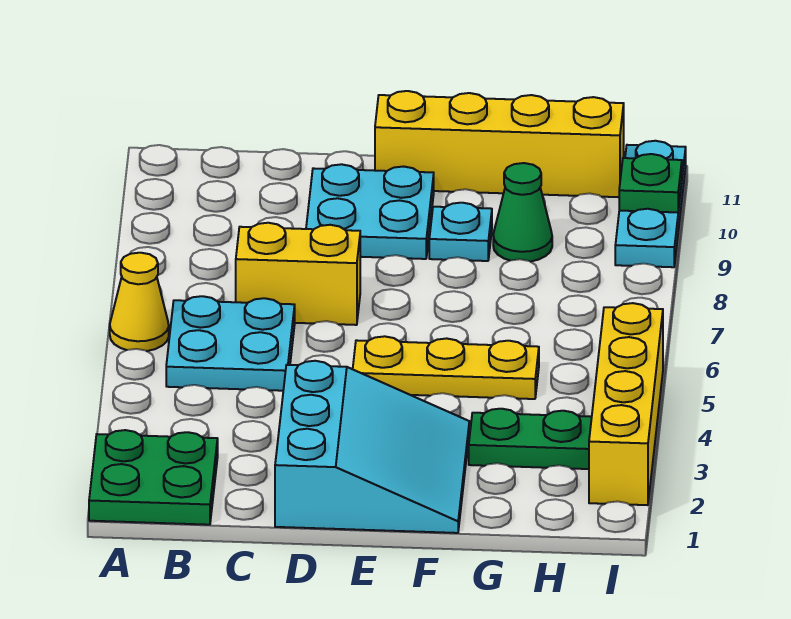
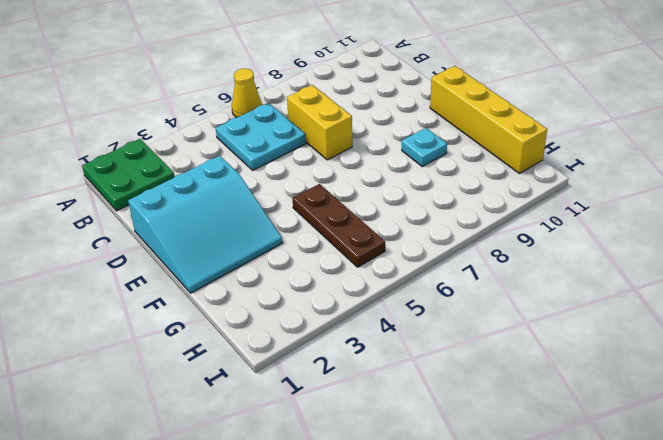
brown 1x3 plate [292,184,385,267] -> yellow 1x3 plate [353,336,539,399]
none -> cyan 2x2 plate [306,164,434,259]
none -> green 1x2 plate [469,409,592,469]
none -> green 1x1 cone [493,163,552,262]

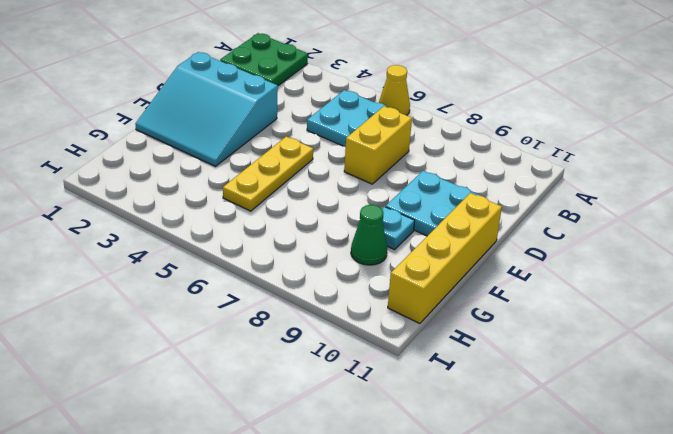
none -> green 1x2 plate [469,409,592,469]
none -> yellow 1x4 brick [589,303,663,505]
none -> cyan 1x3 plate [615,141,686,267]

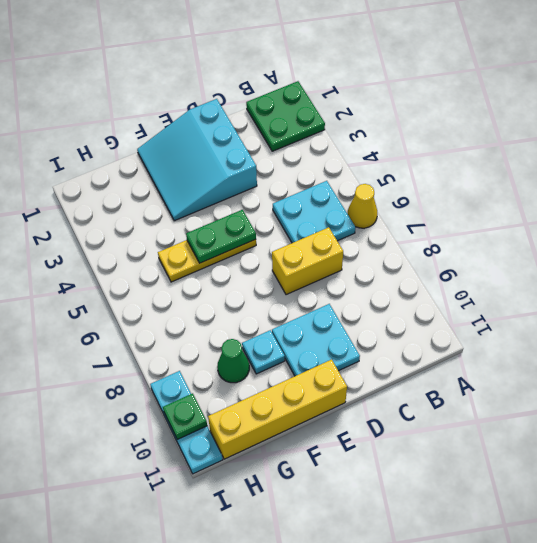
green 1x2 plate [186,210,256,263] -> green 1x2 plate moved to [469,409,592,469]
none -> yellow 1x4 brick [589,303,663,505]

